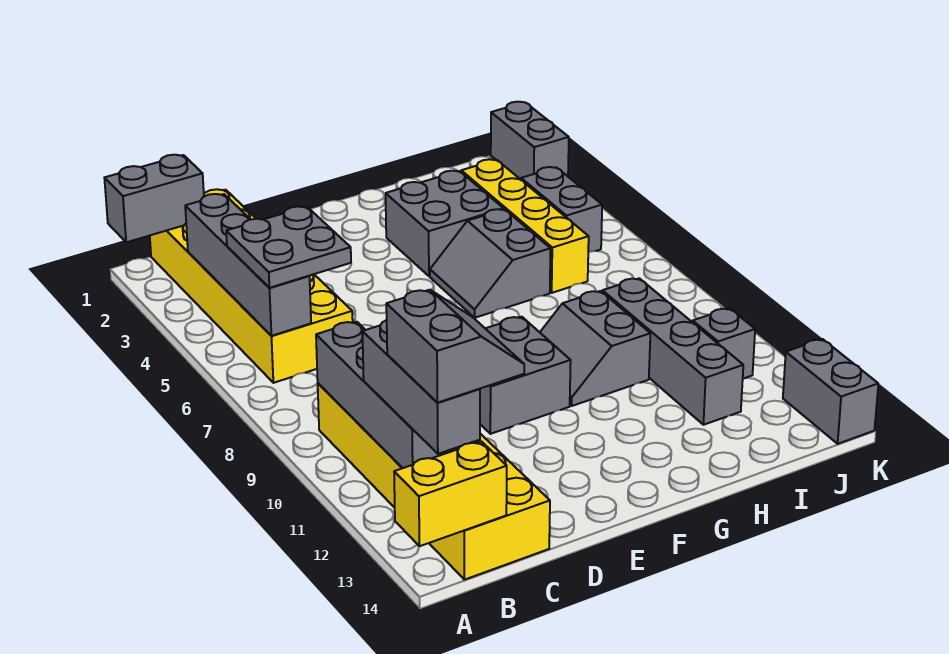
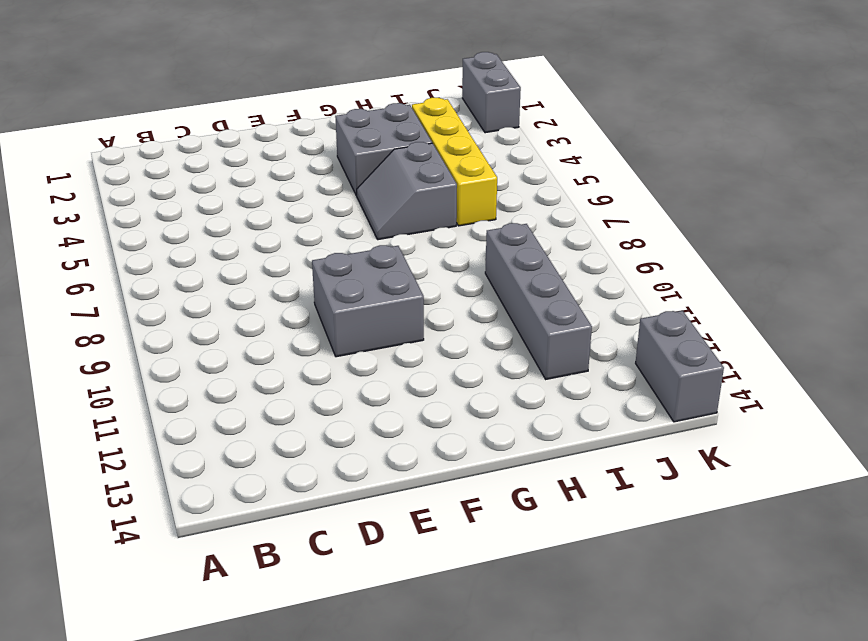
none -> yellow 2x6 brick [150,189,353,383]
none -> yellow 2x6 brick [318,383,550,580]
none -> grey 2x2 slope [540,291,650,406]

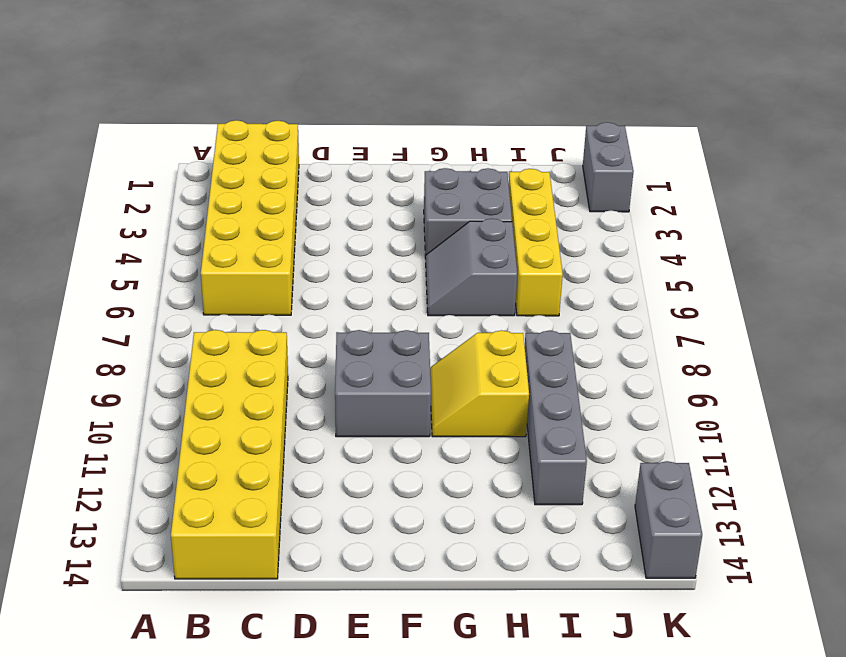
yellow 2x2 slope [430,330,529,437] -> grey 2x2 slope [540,291,650,406]
none -> grey 1x2 brick [521,167,602,252]
none -> grey 1x1 brick [693,308,755,379]
none -> grey 1x2 brick [104,155,204,242]

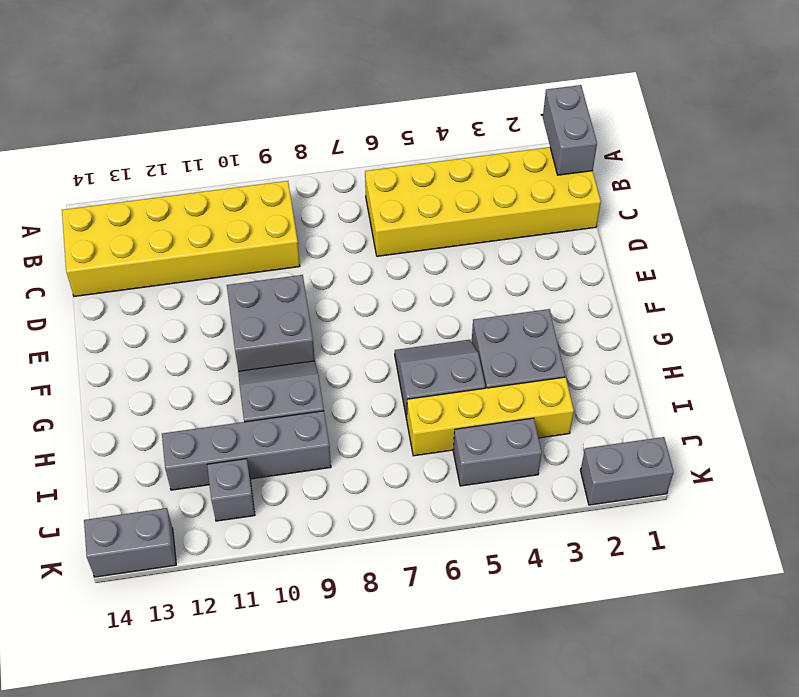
none -> yellow 1x2 brick [394,441,507,546]
none -> grey 1x4 brick [185,194,311,336]
none -> grey 1x4 brick [316,322,454,468]

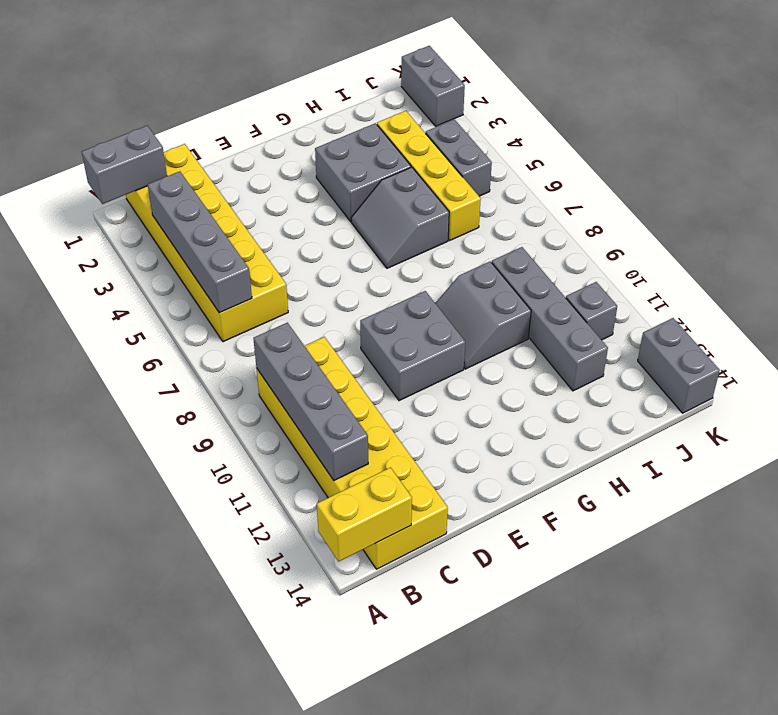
none -> grey 2x2 plate [226,206,351,288]
none -> grey 1x3 brick [362,320,480,454]
none -> grey 2x2 slope [386,290,524,403]

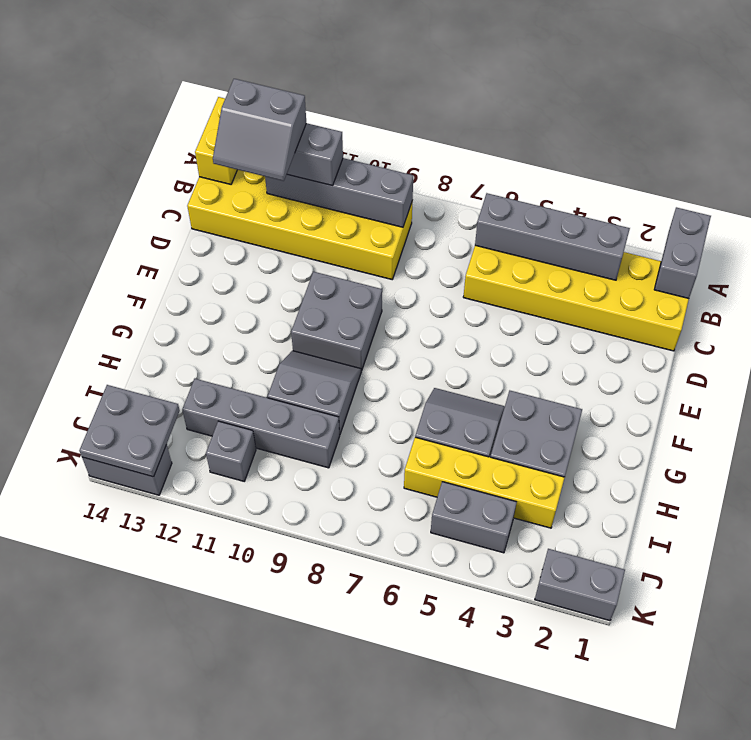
grey 2x2 plate [79,385,180,477] -> grey 2x2 plate moved to [226,206,351,288]

